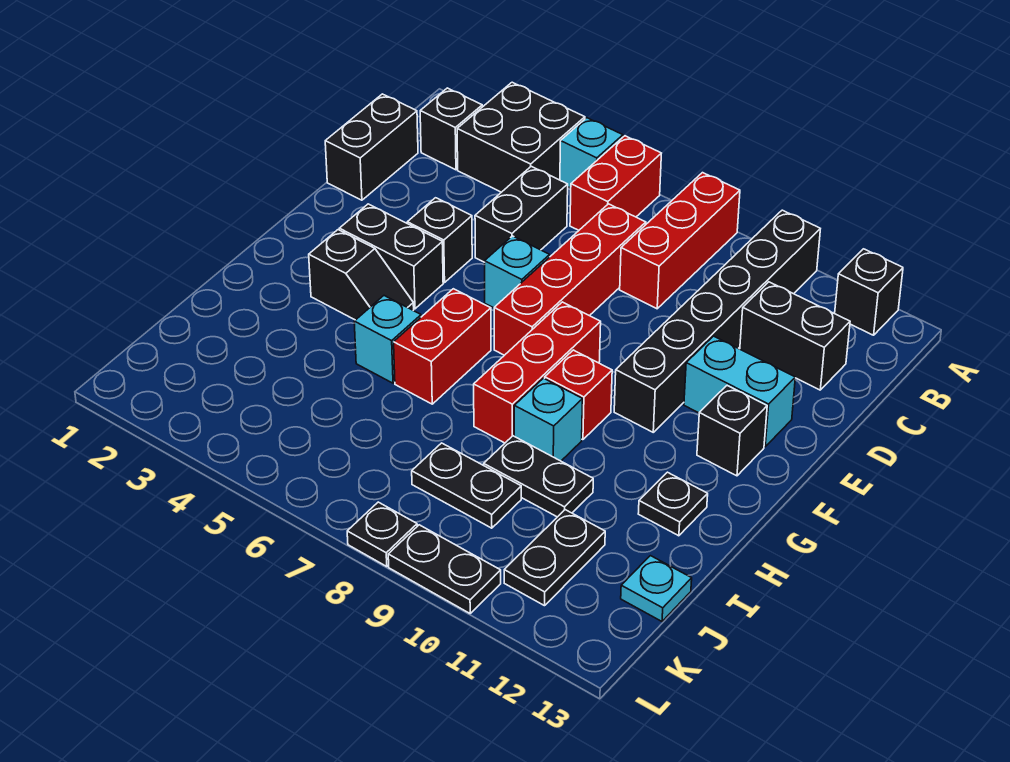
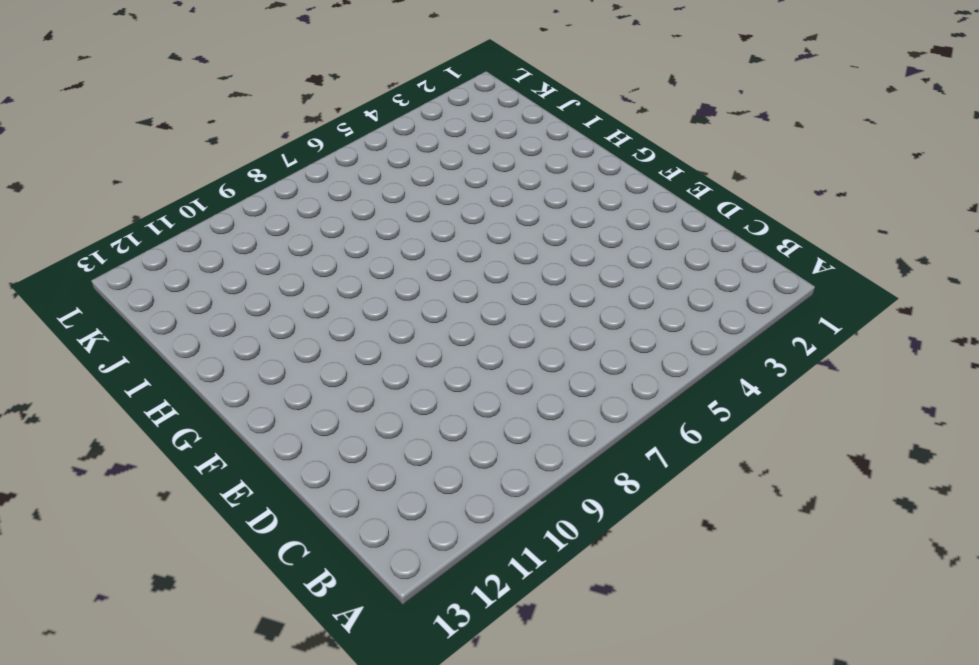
none -> black 2x2 brick [457,82,585,192]
none -> cyan 1x1 brick [560,118,623,188]
none -> red 1x2 brick [570,136,661,230]

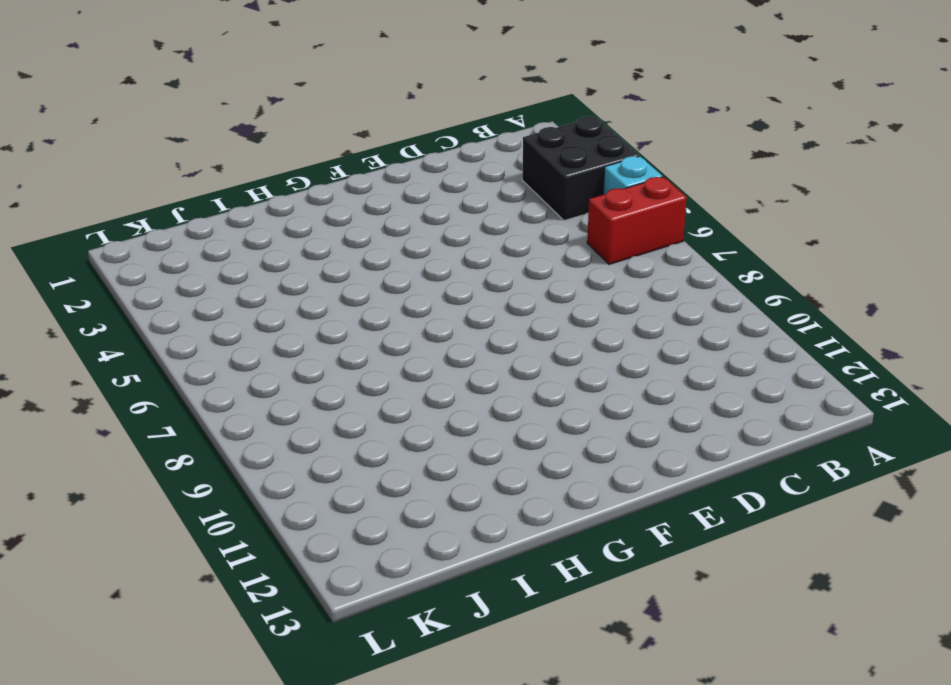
none -> red 1x3 brick [620,173,740,309]
none -> black 1x6 brick [614,210,820,432]
none -> black 1x1 brick [835,249,903,335]

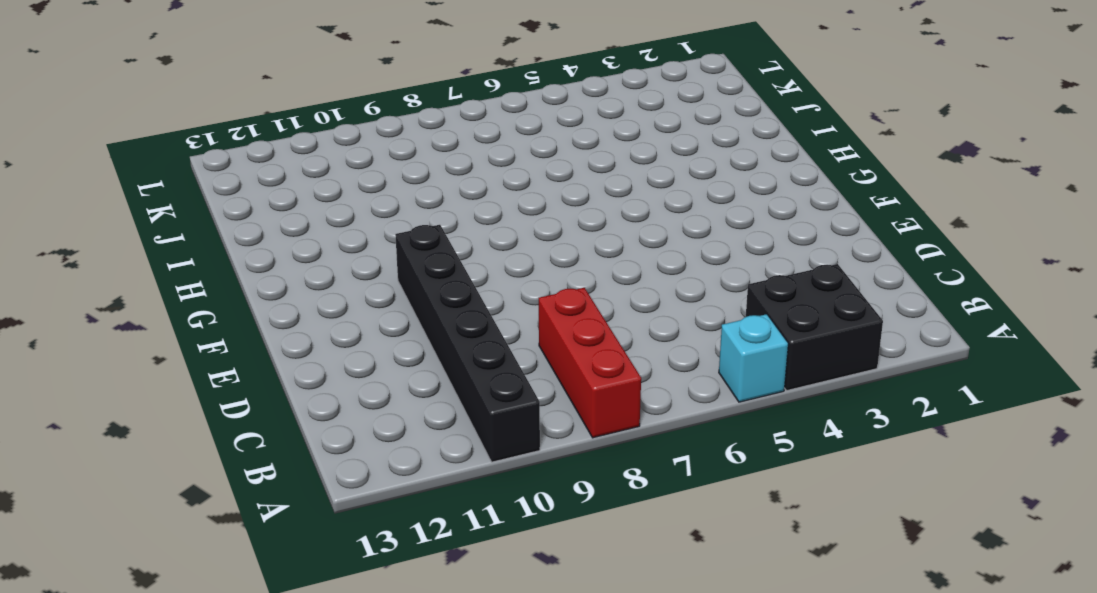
none -> red 1x2 brick [570,136,661,230]
none -> black 1x1 brick [835,249,903,335]
none -> black 1x1 brick [420,88,482,170]

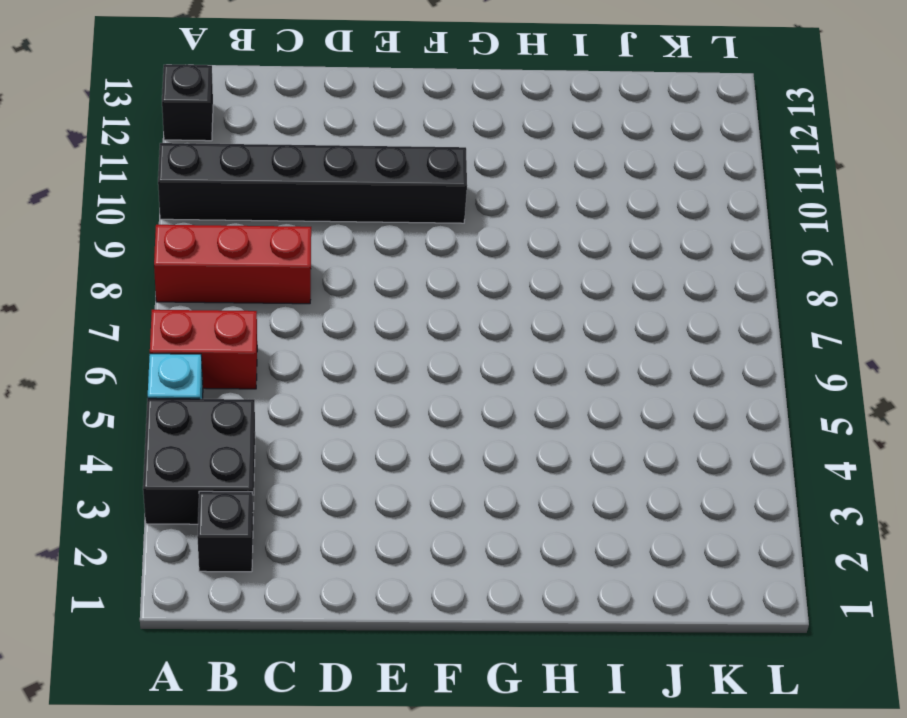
none -> black 1x2 brick [325,94,418,200]
none -> black 1x2 brick [475,166,568,262]
none -> red 1x4 brick [494,204,646,355]

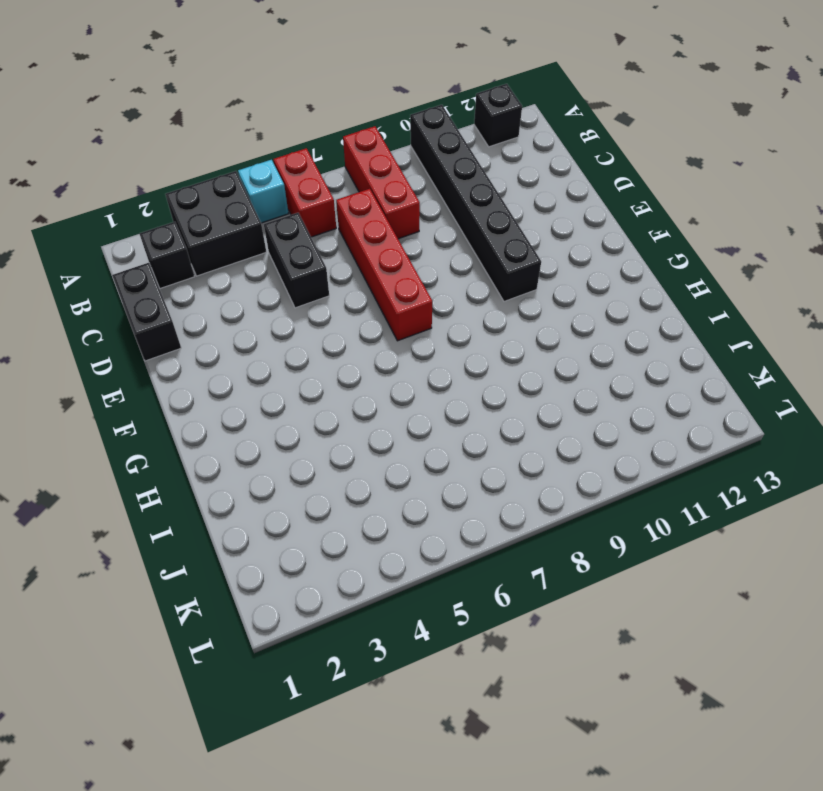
none -> black 1x2 brick [740,282,850,390]
none -> black 1x1 brick [407,198,472,283]
none -> cyan 1x1 brick [485,236,550,308]

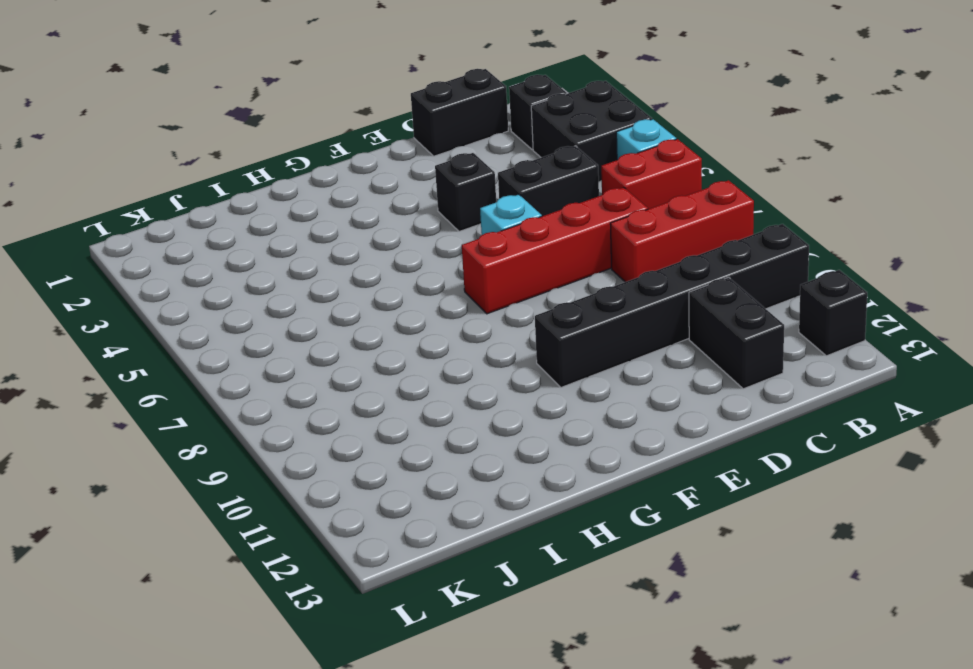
none -> cyan 1x2 brick [684,336,795,447]
none -> black 1x2 brick [339,204,443,309]
none -> red 1x3 brick [474,302,601,443]

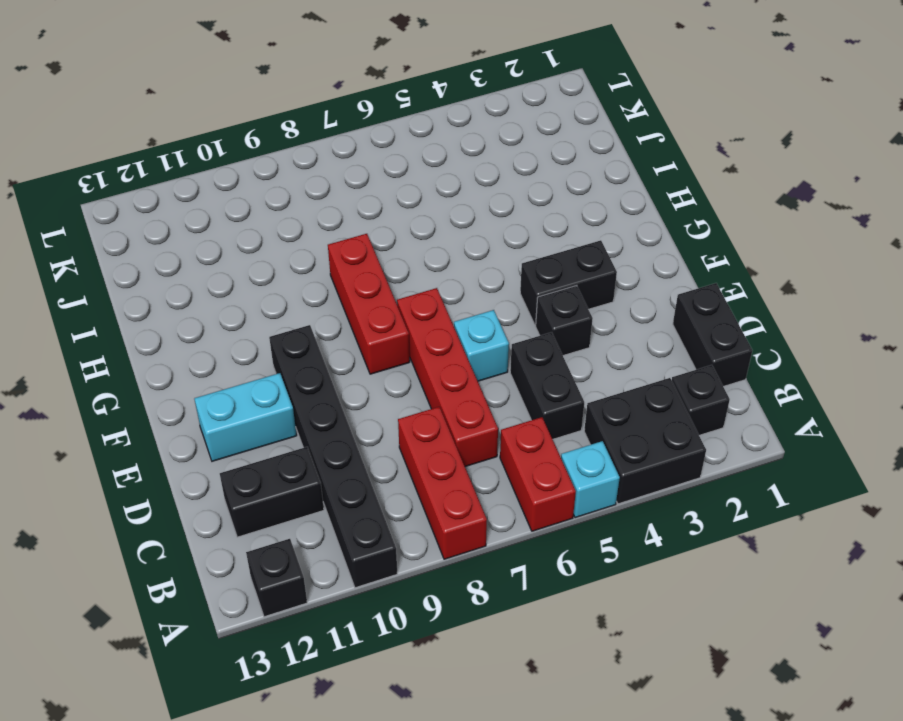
none -> black 1x1 brick [697,386,767,476]
none -> black 1x2 slope [309,230,414,320]
none -> red 1x2 brick [394,289,491,404]

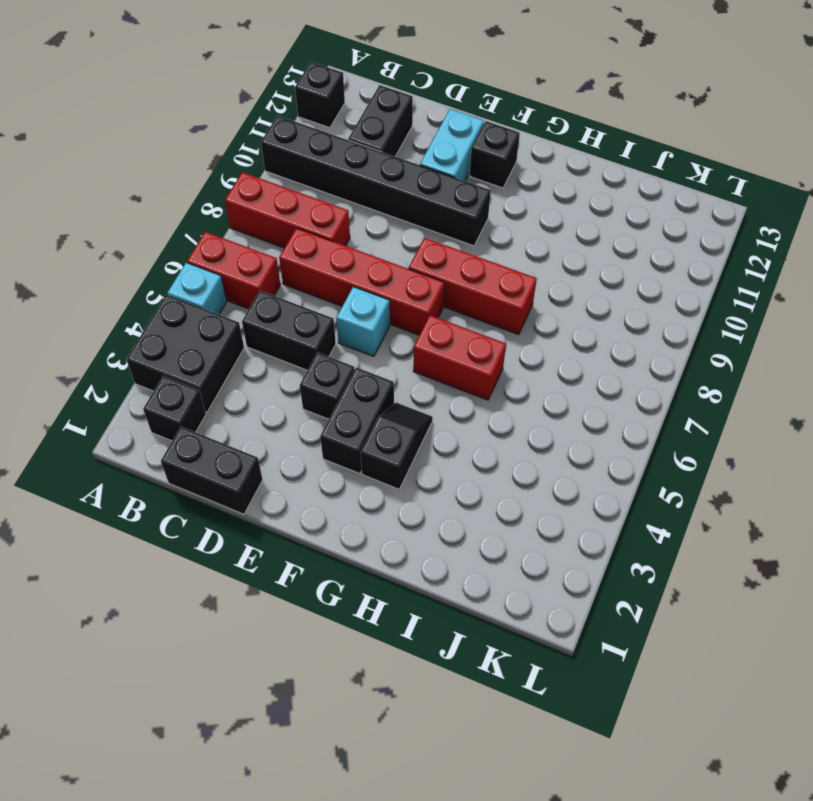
none -> red 1x1 brick [545,350,612,440]
none -> cyan 1x1 brick [354,296,421,383]
none -> cyan 1x1 brick [514,378,583,461]

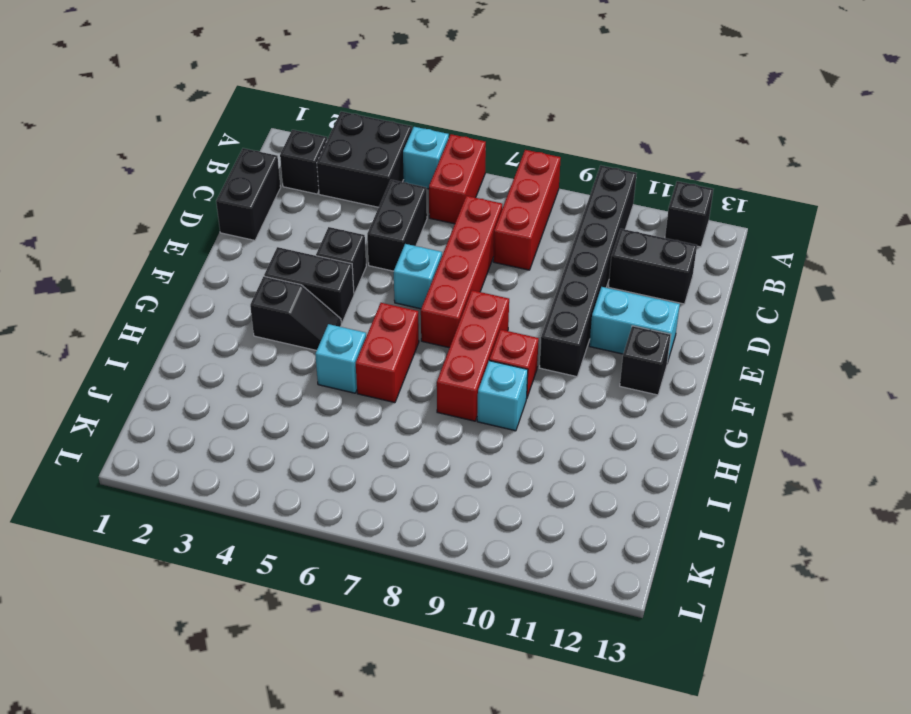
none -> black 1x1 plate [638,472,708,536]
none -> black 1x2 plate [484,436,593,517]
none -> black 1x2 plate [412,443,521,528]

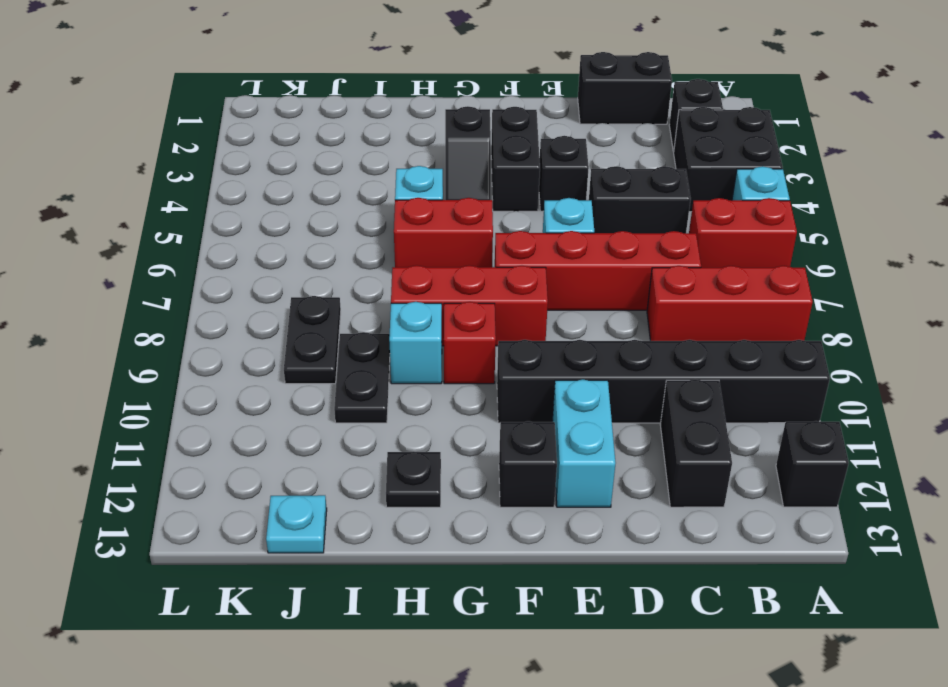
none -> black 1x2 plate [504,510,605,606]
none -> black 1x1 plate [347,502,417,566]
none -> black 1x2 plate [388,525,501,613]

